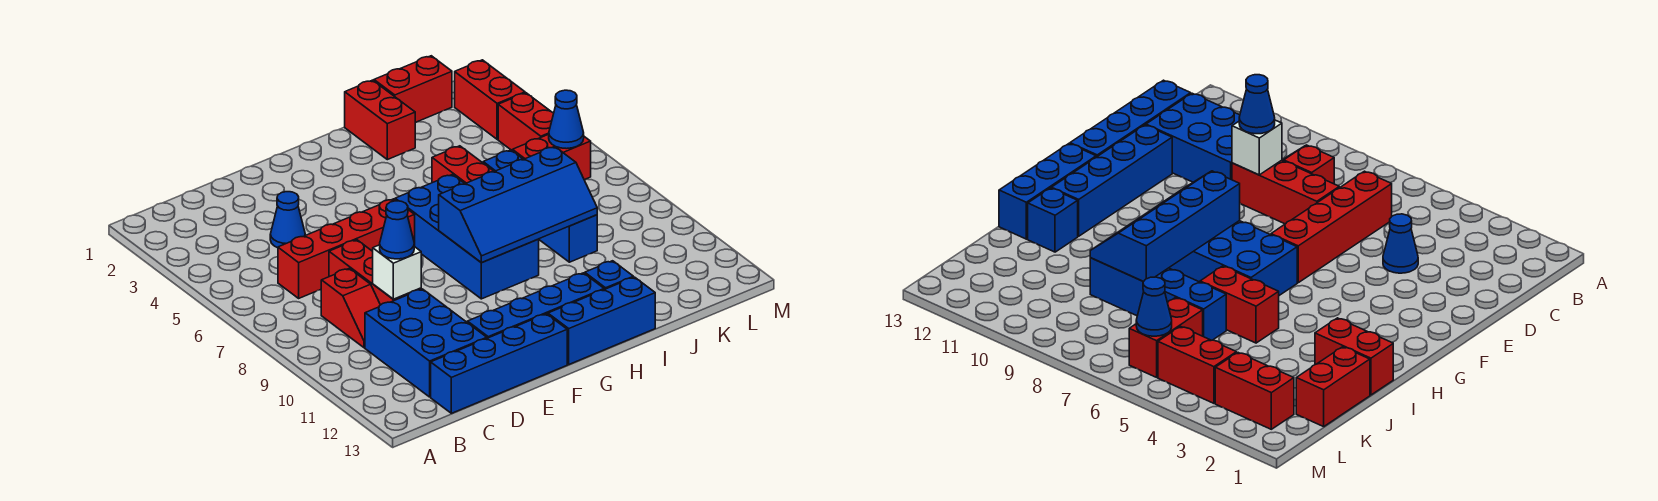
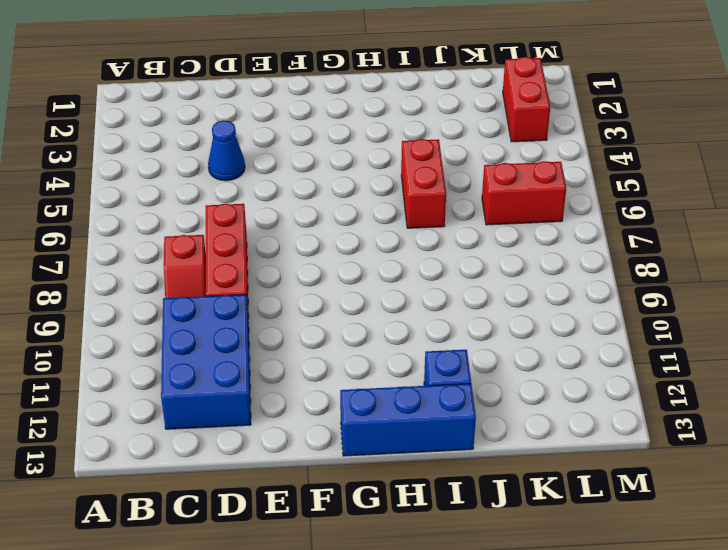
none -> red 1x4 brick [278,199,415,298]
none -> blue 1x4 brick [431,314,567,413]
none -> blue 1x4 brick [467,273,604,338]

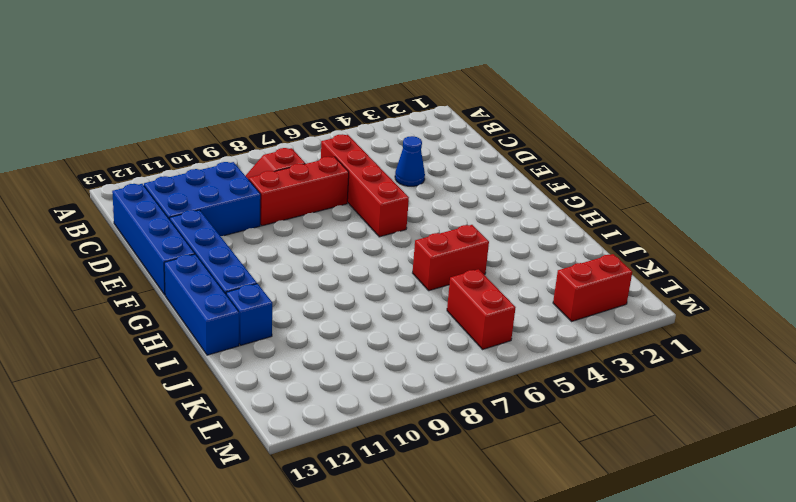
none -> blue 2x4 brick [395,174,539,299]
none -> red 1x2 brick [345,80,415,160]
none -> red 1x2 brick [374,56,452,123]

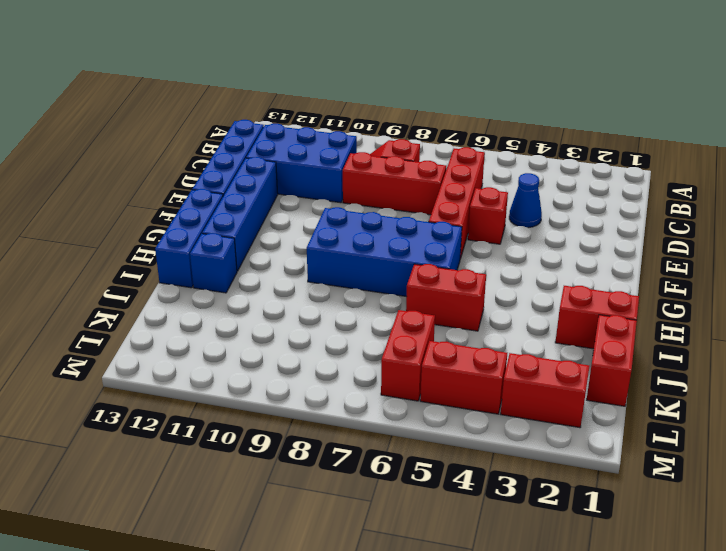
red 1x1 brick [468,187,508,244] -> none
none -> blue 1x4 brick [483,150,597,262]
none -> white 1x1 brick [373,245,421,299]
none -> blue 2x4 slope [439,147,597,263]

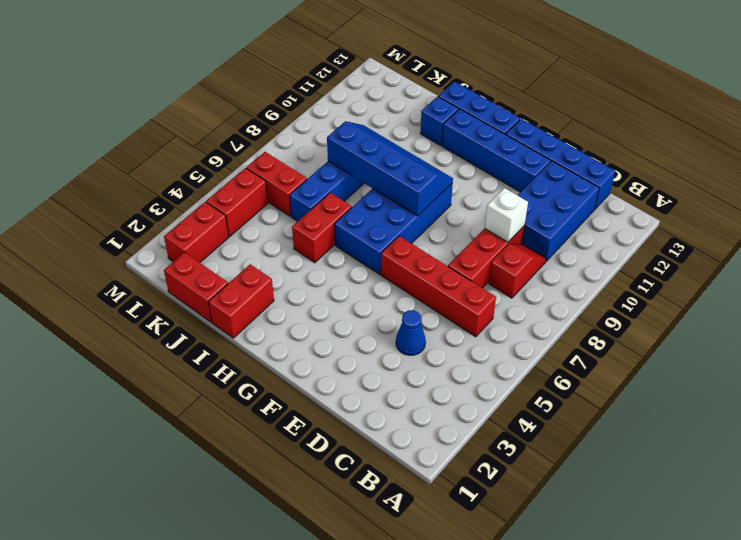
none -> blue 1x1 cone [549,90,584,149]
none -> blue 1x1 cone [380,201,415,259]

